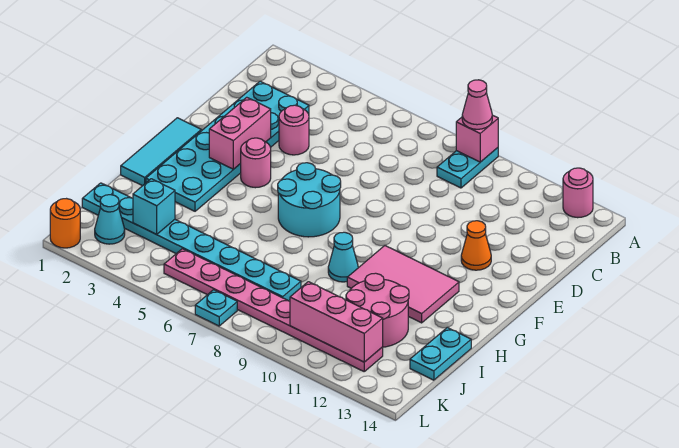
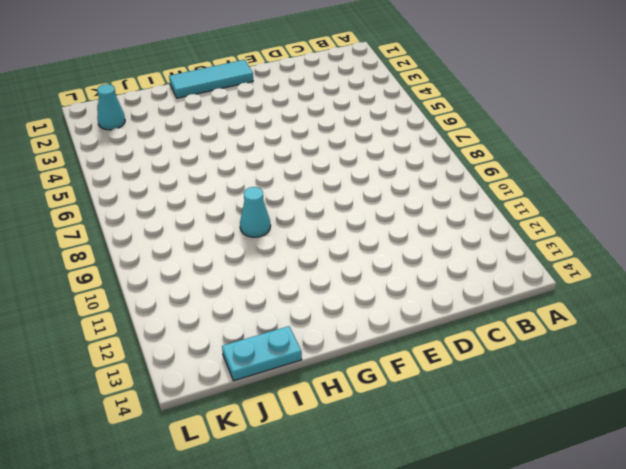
none -> cyan 1x2 plate [437,148,498,188]
none -> pink 1x1 round brick [563,168,593,218]
none -> cyan 2x6 plate [146,81,309,211]

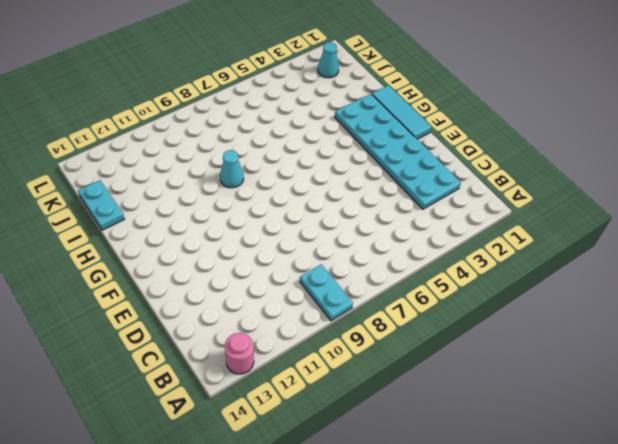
none -> pink 1x1 round brick [279,105,309,155]
none -> orange 1x1 cone [461,221,491,270]
none -> pink 1x1 round brick [240,138,271,188]

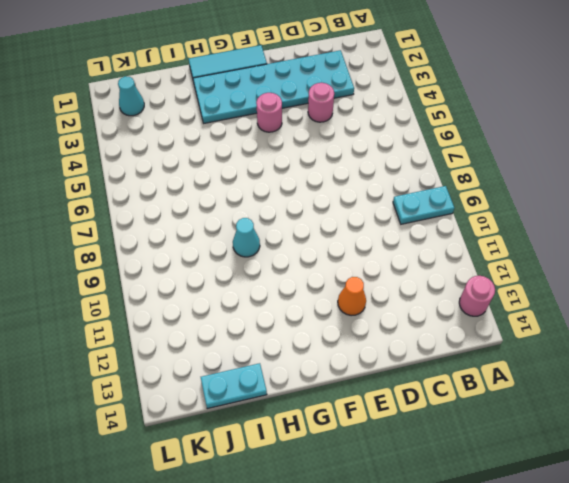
none -> cyan 2x2 round brick [278,163,341,237]
none -> pink 2x3 tile [347,246,459,323]
none -> pink 2x2 round brick [346,273,409,347]

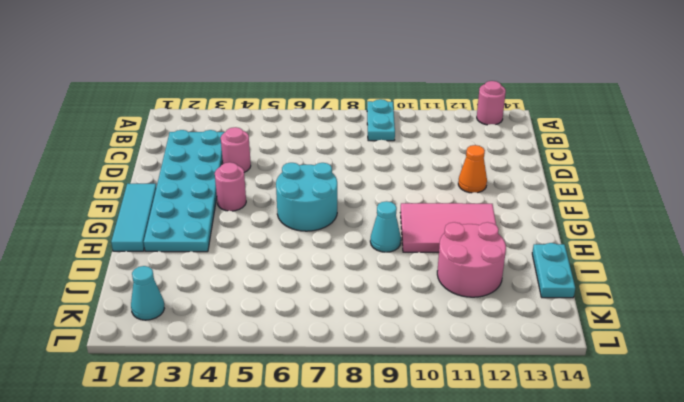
none -> cyan 1x8 plate [82,183,301,301]
none -> pink 1x8 plate [164,249,383,371]
none -> orange 1x1 round brick [50,199,80,248]

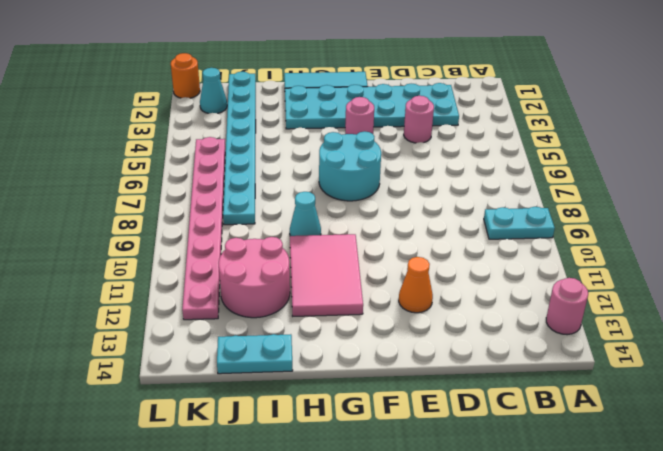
none -> cyan 1x1 plate [195,290,237,326]
none -> pink 1x1 brick [456,115,498,162]
none -> pink 1x2 brick [209,97,271,169]

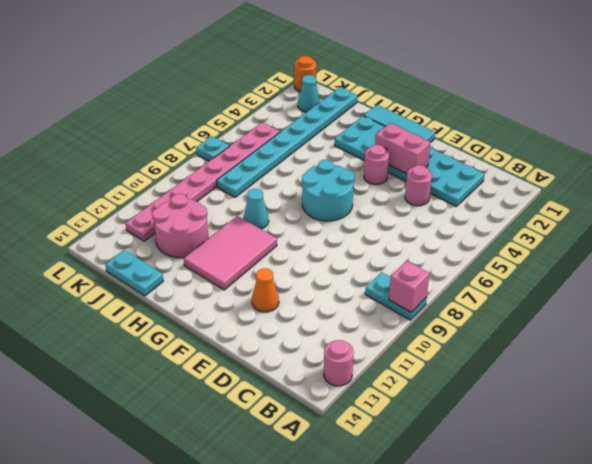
none -> cyan 1x1 brick [133,179,175,234]
none -> pink 1x3 brick [290,282,383,362]
none -> pink 1x1 cone [462,80,492,129]

